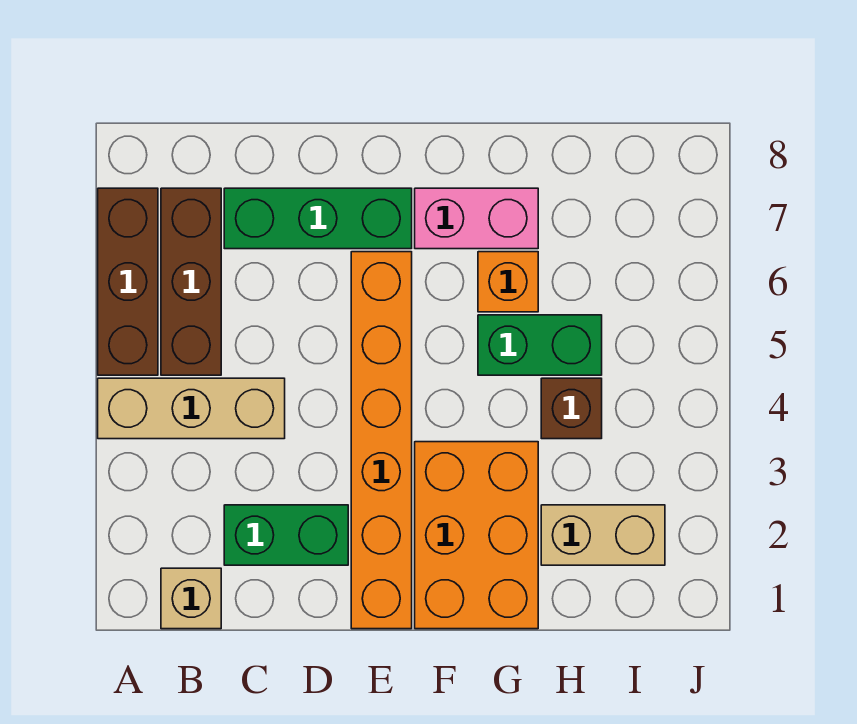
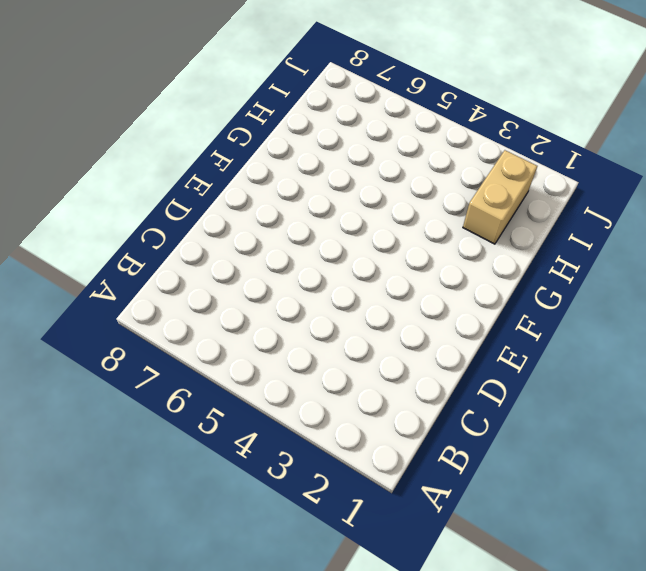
none -> tan 1x3 brick [98,378,285,439]
none -> brown 1x3 brick [98,188,158,375]
none -> tan 1x1 brick [161,568,221,629]

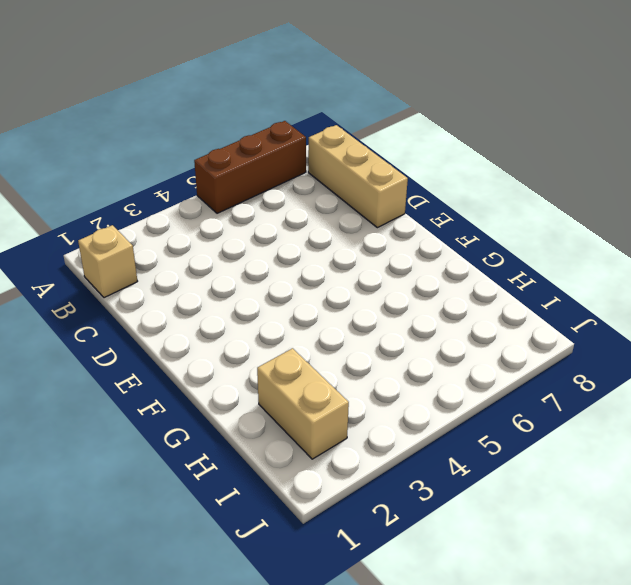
tan 1x3 brick [308,125,408,228] -> tan 1x3 brick moved to [98,378,285,439]
none -> brown 1x3 brick [161,188,221,375]
none -> green 1x2 brick [224,505,348,565]
none -> green 1x3 brick [224,188,412,249]

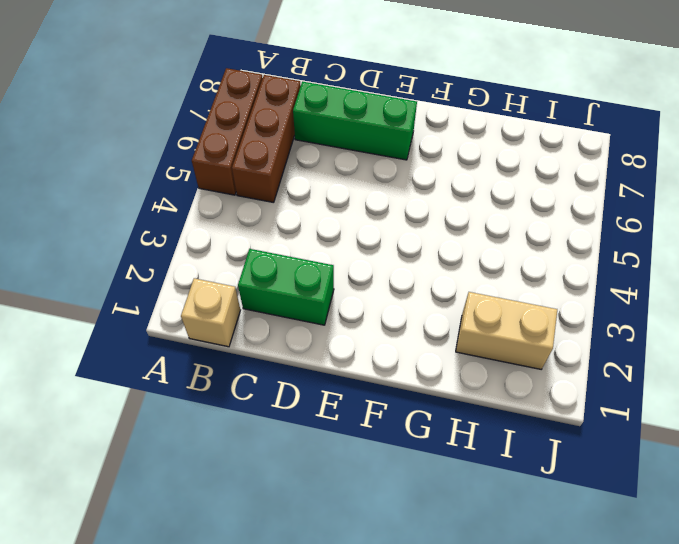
none -> tan 1x3 brick [98,378,285,439]
none -> orange 1x6 brick [351,252,412,629]
none -> orange 2x3 brick [415,442,538,629]

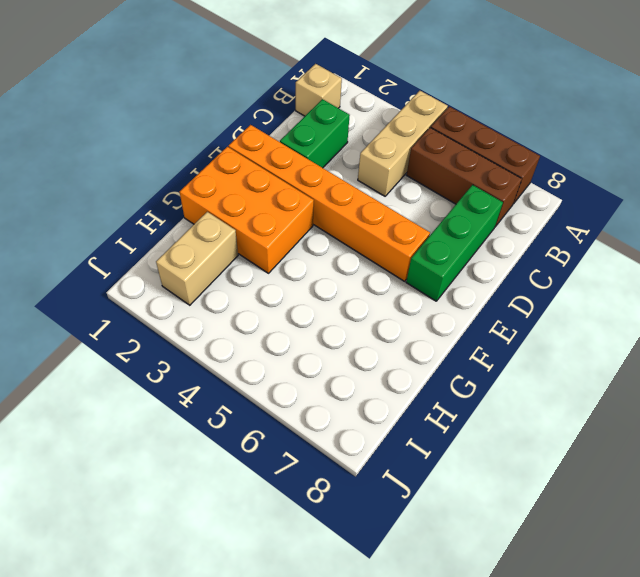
none -> pink 1x2 brick [415,188,538,249]
none -> green 1x2 brick [478,315,602,375]
none -> orange 1x1 brick [478,252,538,312]

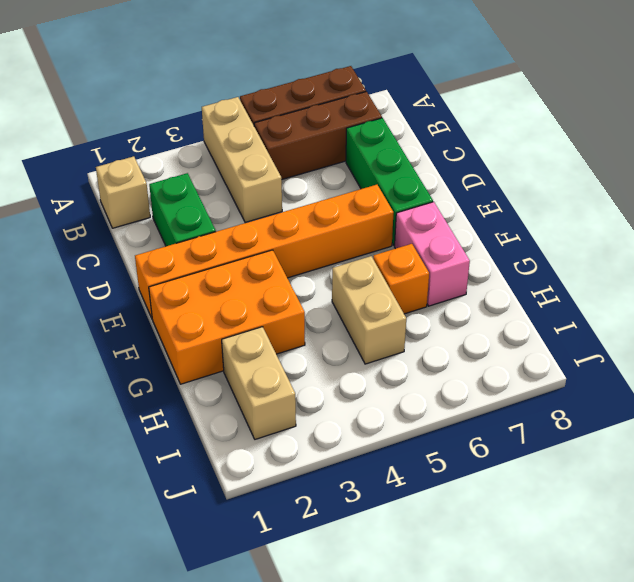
tan 1x2 brick [332,256,406,364] -> green 1x2 brick [478,315,602,375]
none -> brown 1x1 brick [541,378,602,439]

